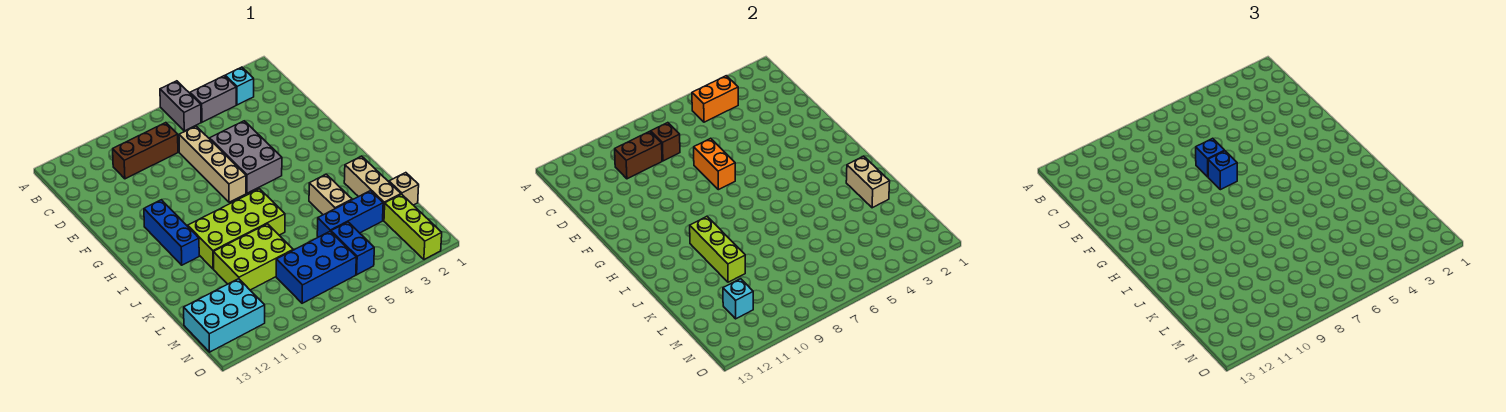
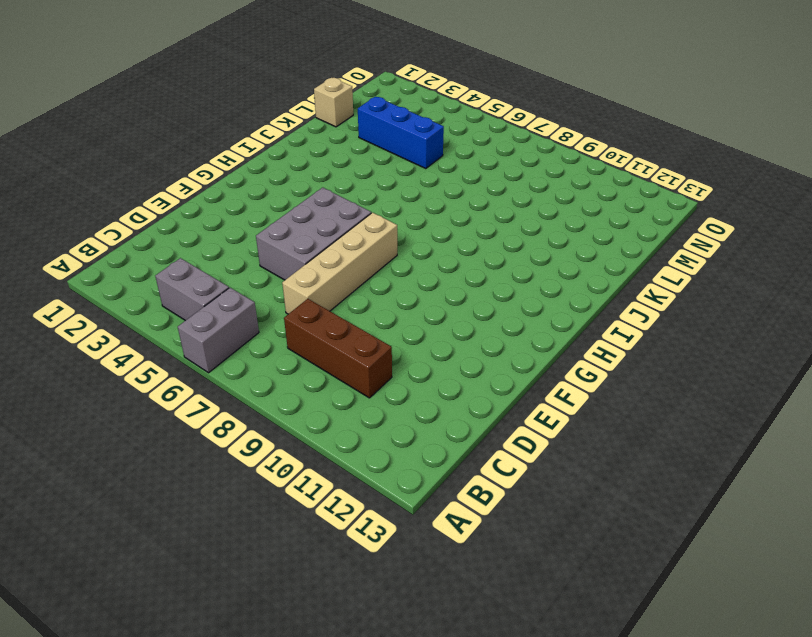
none -> cyan 1x1 brick [225,67,254,105]
none -> blue 1x3 brick [144,200,199,265]
none -> lime 2x4 brick [188,189,285,269]

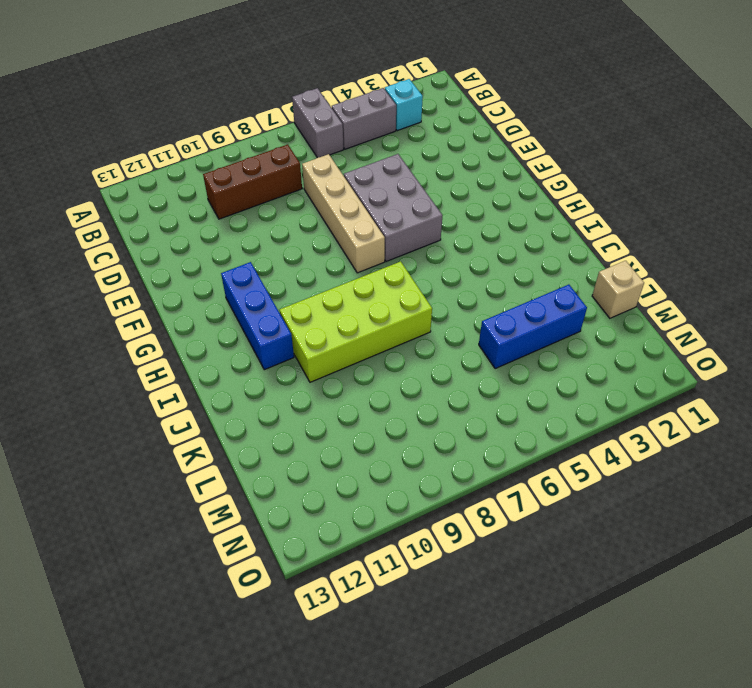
none -> tan 1x3 brick [344,156,401,221]
none -> tan 1x2 brick [309,174,352,215]
none -> lime 2x3 brick [213,224,293,290]

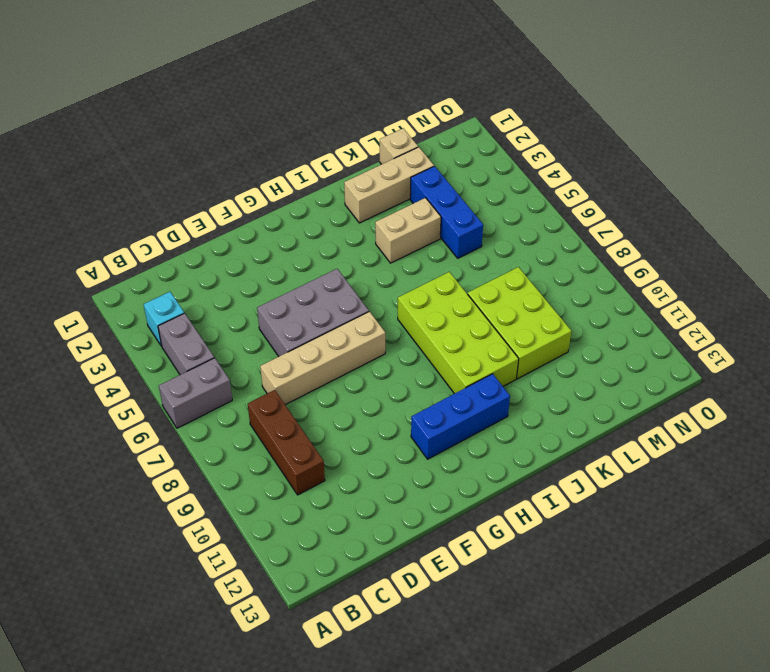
none -> lime 1x3 brick [384,194,442,260]
none -> blue 1x2 brick [331,222,374,275]
none -> blue 2x3 brick [276,232,356,303]

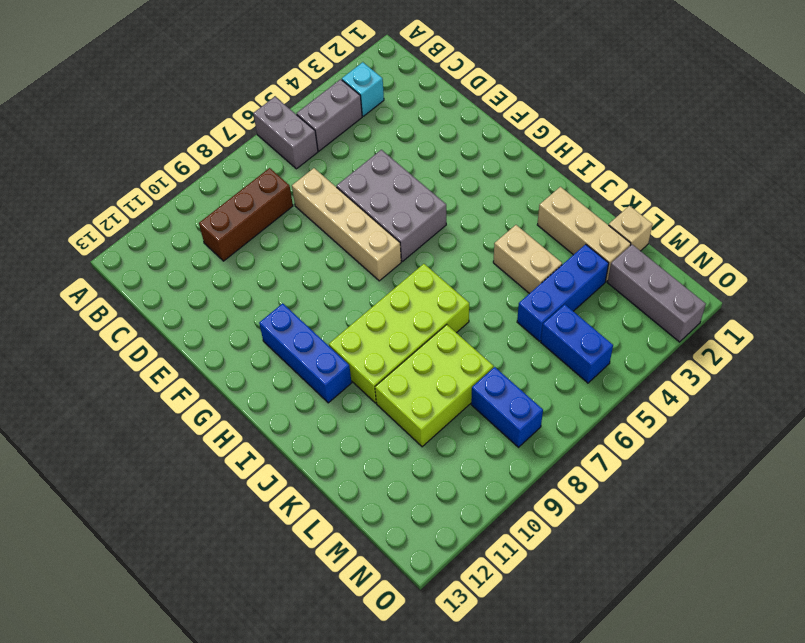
grey 1x3 brick [607,245,706,342] -> lime 1x3 brick [384,194,442,260]
blue 1x2 brick [471,367,543,447] -> blue 2x3 brick [276,232,356,303]
none -> cyan 2x3 brick [184,279,265,352]
none -> orange 1x2 brick [692,76,738,122]
none -> brown 1x1 brick [651,123,680,161]

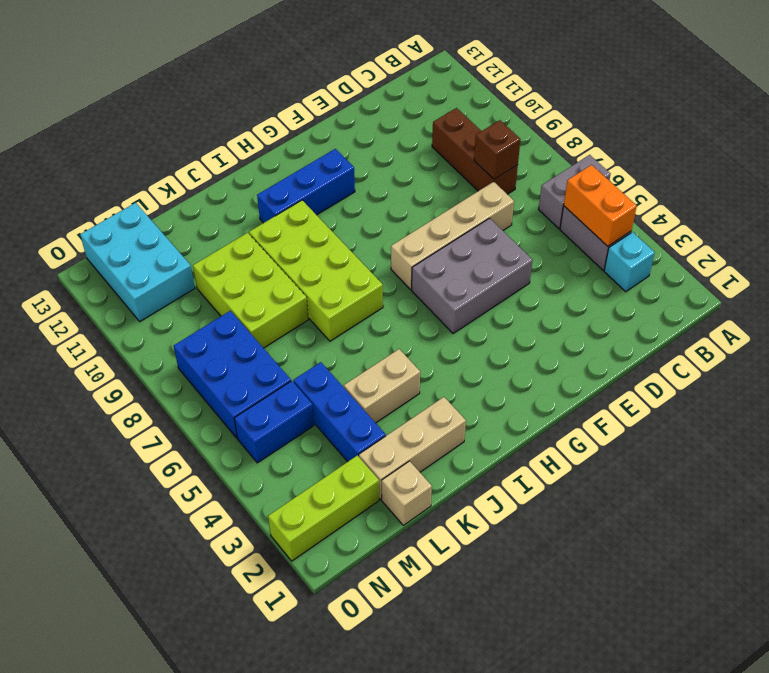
none -> brown 1x2 brick [615,131,662,179]
none -> orange 1x2 brick [694,138,735,190]
none -> lime 1x3 brick [690,216,745,282]

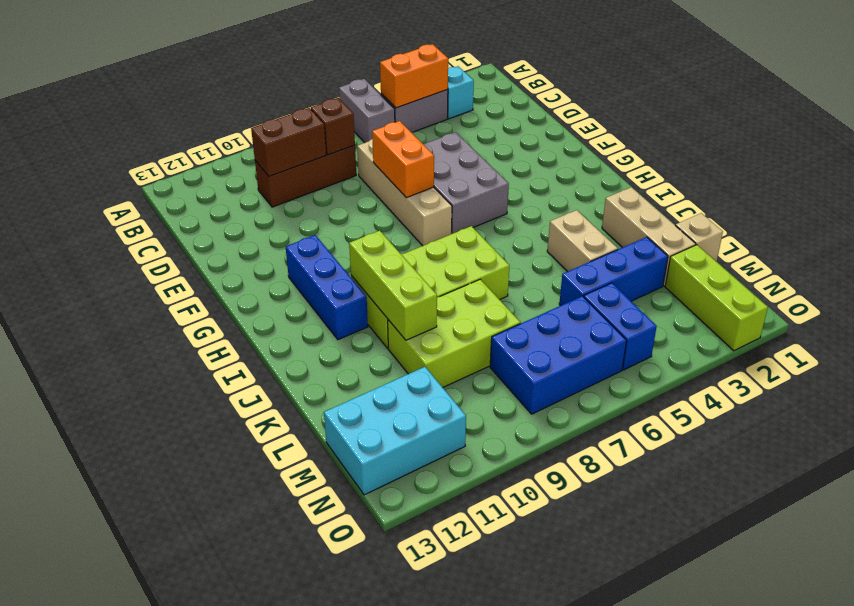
none -> tan 1x2 brick [846,156,890,208]
none -> cyan 1x1 brick [723,279,753,319]
none -> blue 1x1 brick [1196,138,1225,177]

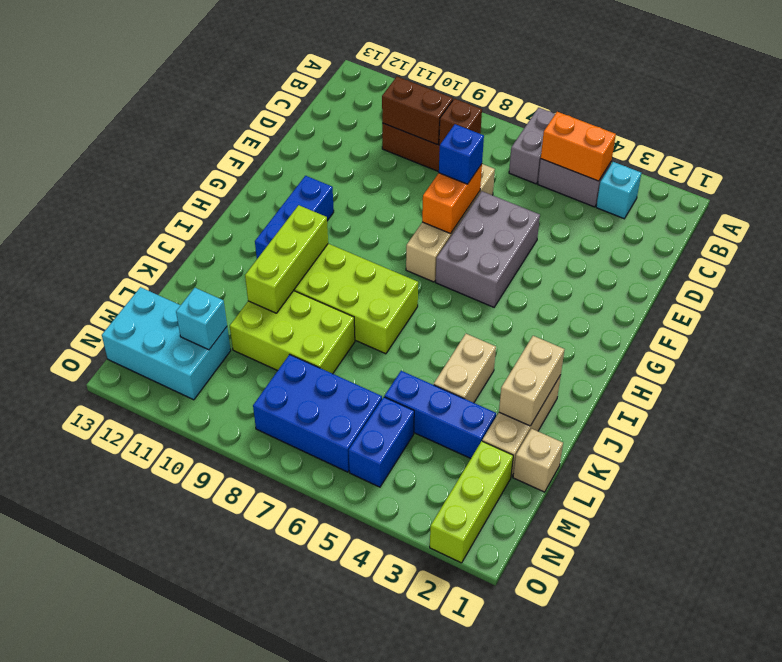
none -> blue 1x1 brick [1208,151,1237,190]

